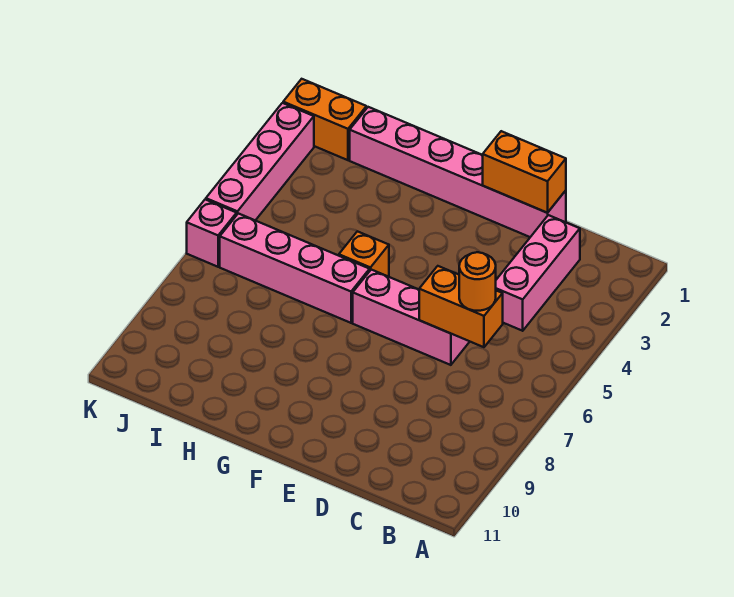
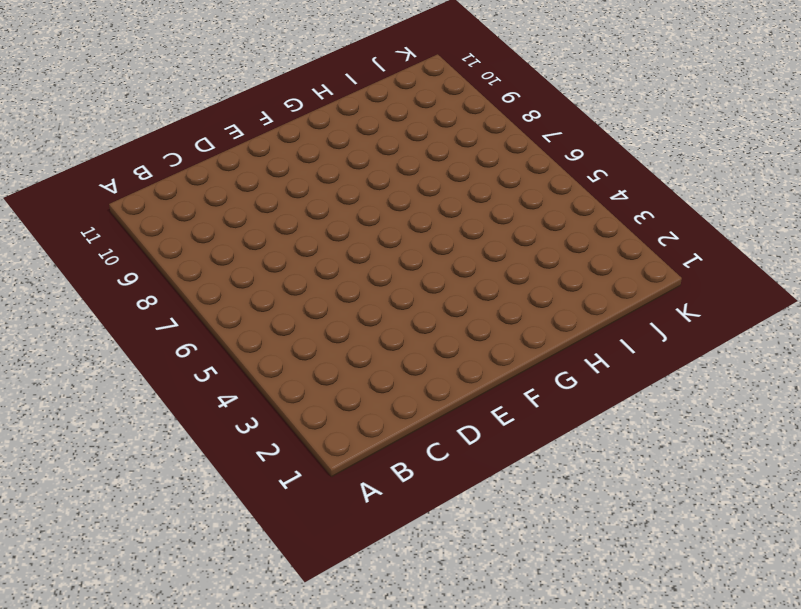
none -> pink 1x3 brick [496,215,580,331]
none -> pink 1x6 brick [350,107,566,237]

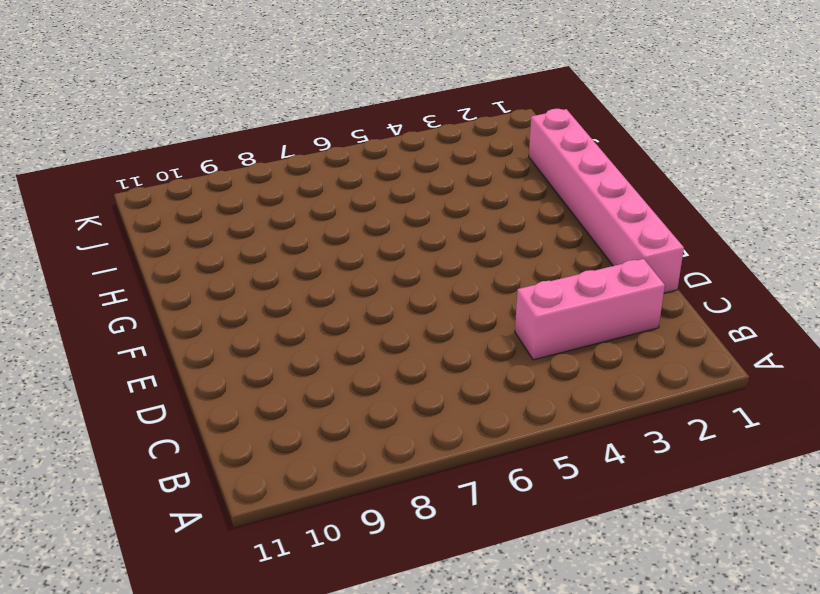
none -> pink 1x3 brick [353,270,469,365]
none -> orange 1x1 brick [339,231,389,277]

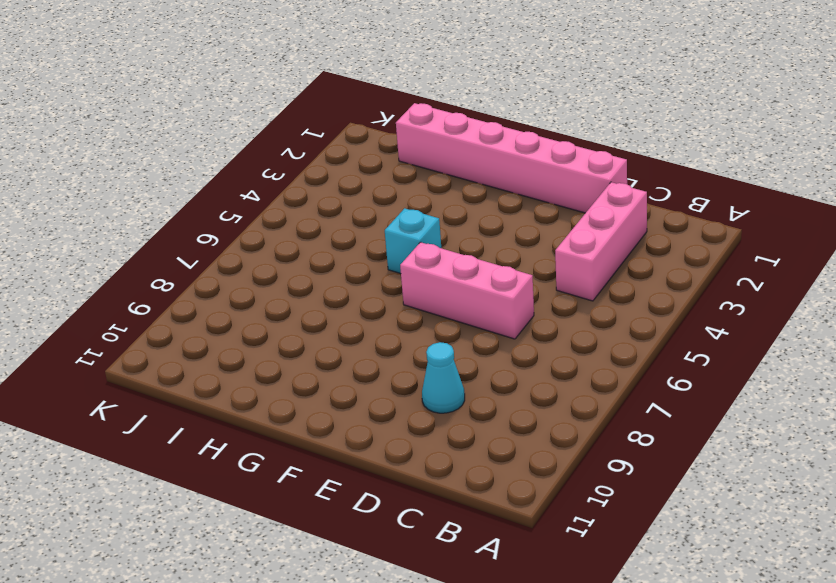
cyan 1x1 cone [422,342,465,413] -> none
cyan 1x1 brick [385,208,441,274] -> orange 1x1 brick [339,231,389,277]
none -> pink 1x4 brick [220,213,370,323]
none -> orange 1x2 brick [283,79,366,160]

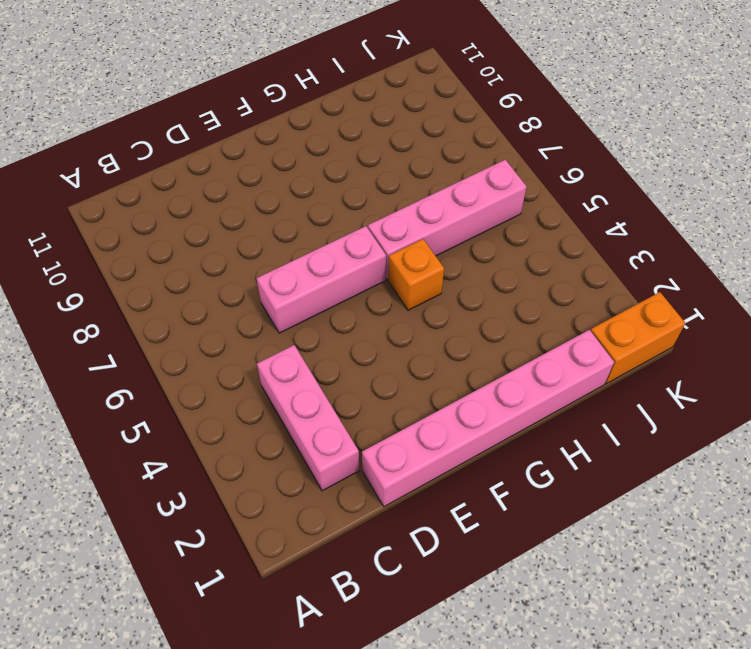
none -> pink 1x4 brick [206,103,314,220]
none -> pink 1x1 brick [187,200,237,267]

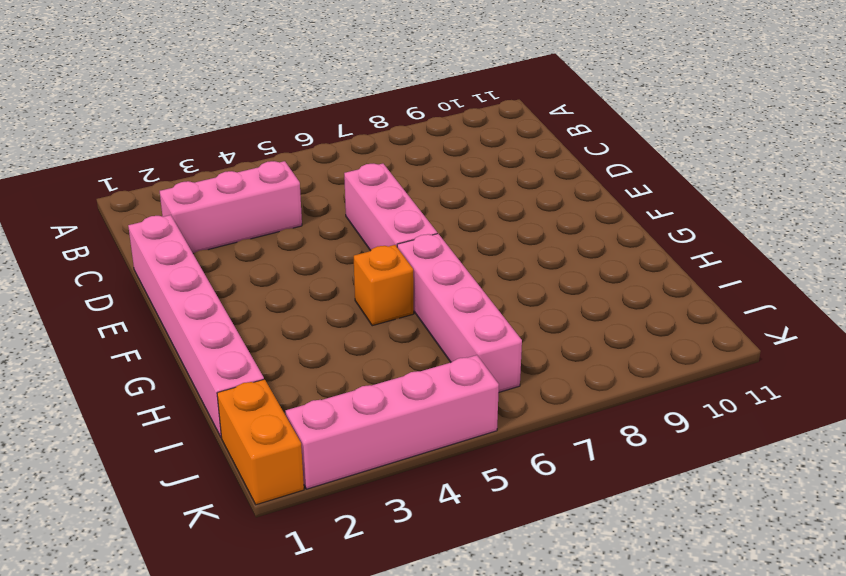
none -> pink 1x1 brick [187,200,237,267]
none -> orange 1x2 brick [419,266,503,347]

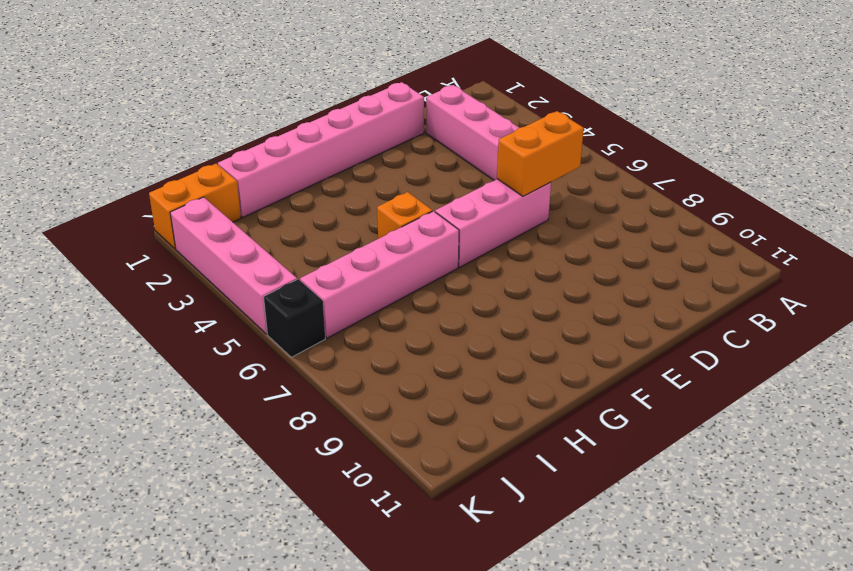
black 1x1 brick [264,279,325,357] -> pink 1x1 brick [187,200,237,267]
none -> orange 1x2 brick [483,131,566,213]
none -> orange 1x1 round brick [459,252,496,311]

